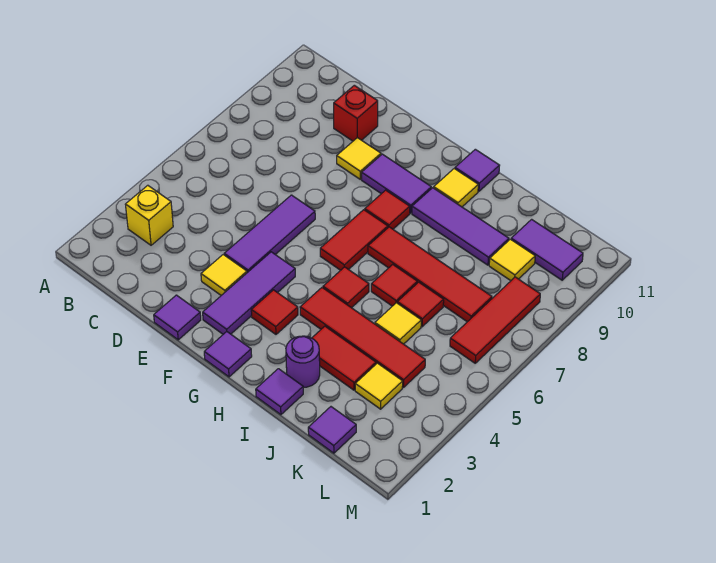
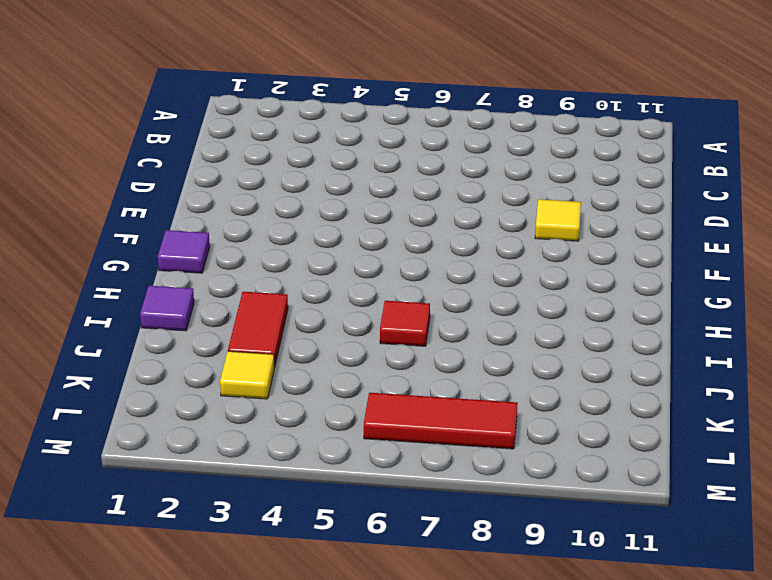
none -> yellow 1x1 brick [125,185,173,245]
none -> red 1x1 brick [334,85,378,141]
none -> purple 1x1 tile [154,295,201,340]

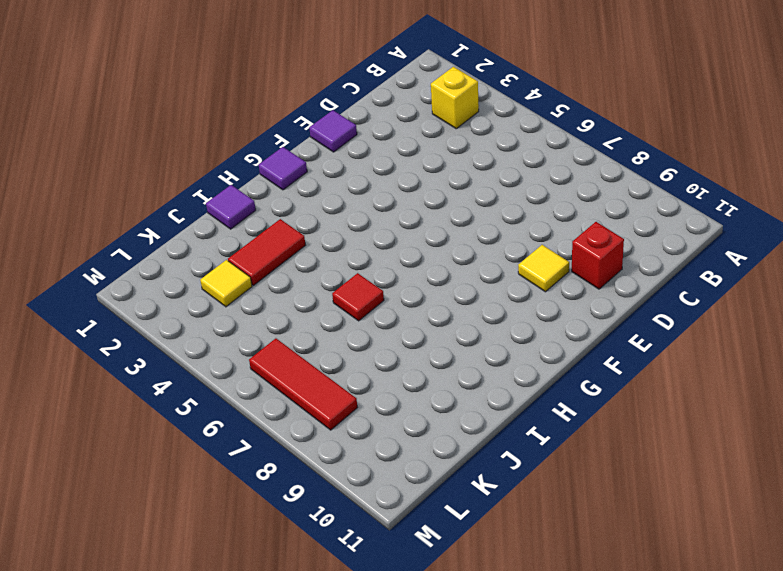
none -> yellow 1x1 tile [201,255,247,295]
none -> purple 1x3 tile [224,195,315,273]
none -> purple 1x3 tile [203,252,295,334]

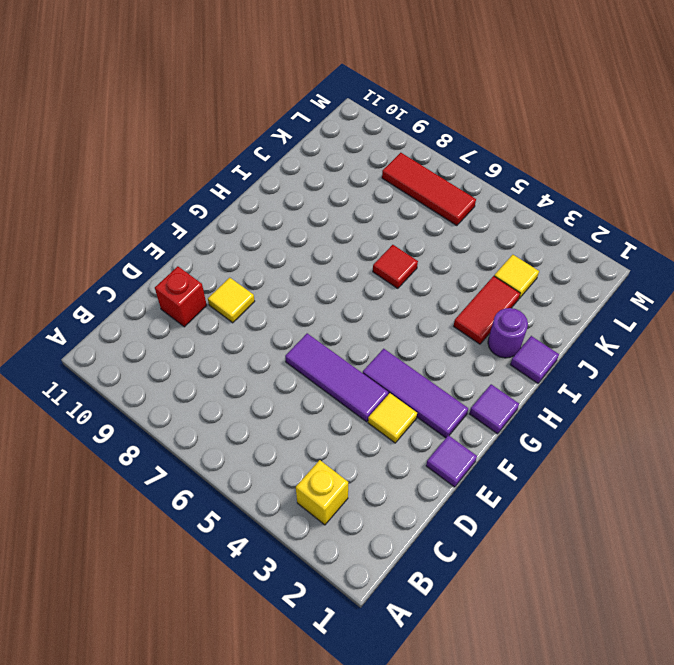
none -> purple 1x2 tile [362,154,431,213]
none -> red 1x1 tile [251,290,298,334]
none -> red 1x2 tile [320,210,388,270]

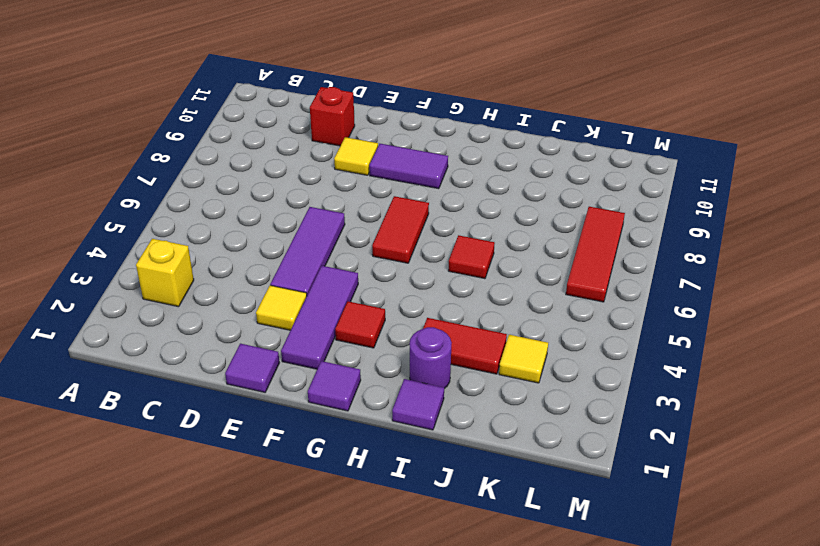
none -> red 1x1 tile [365,190,410,229]
none -> red 1x4 tile [300,288,425,388]
none -> red 1x1 tile [323,267,369,308]

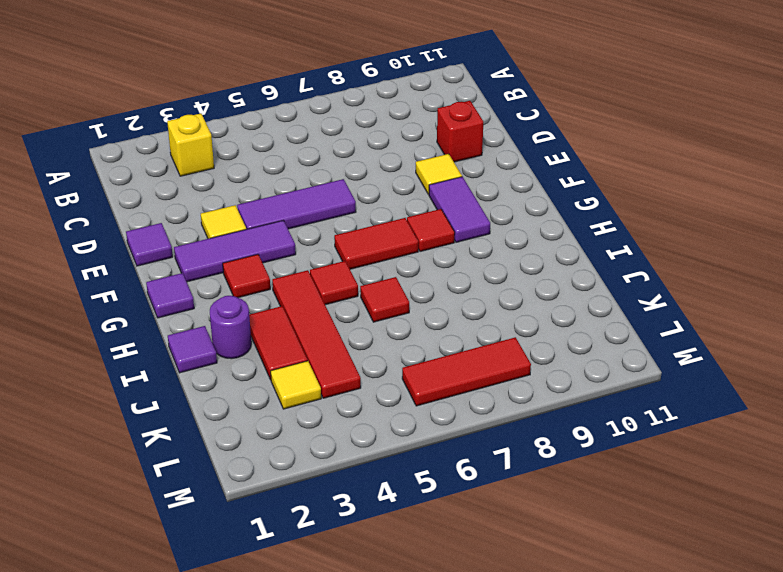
none -> red 1x4 tile [368,227,492,322]
none -> purple 1x3 tile [412,188,509,265]
none -> yellow 1x1 tile [434,169,478,207]

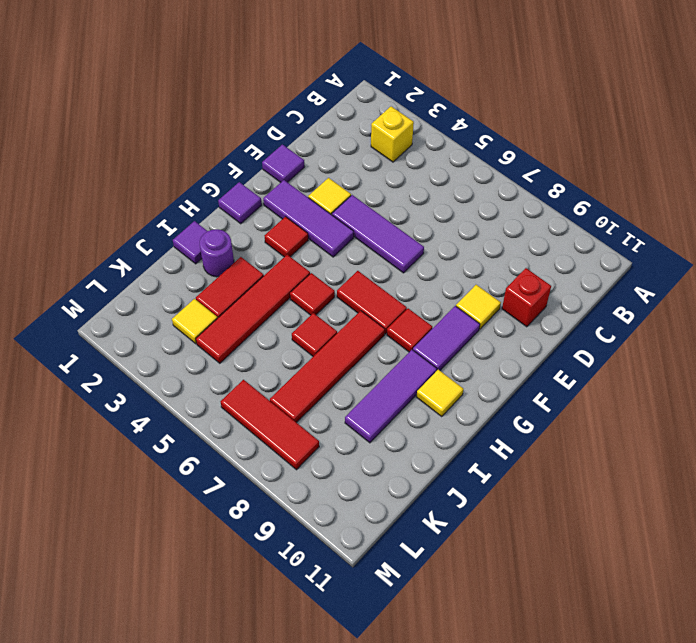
none -> purple 1x1 tile [455,149,500,191]
none -> yellow 1x1 tile [375,303,421,344]
none -> red 1x1 tile [397,282,444,327]

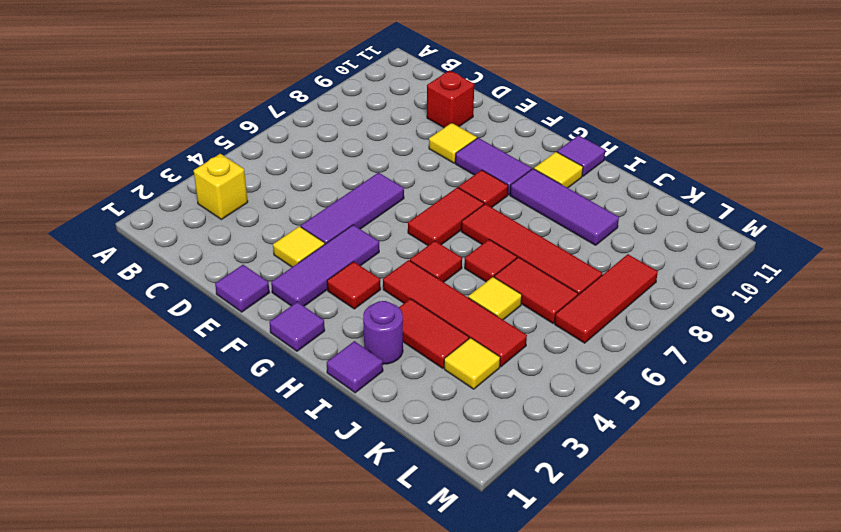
red 1x2 tile [494,257,578,323] -> red 1x1 tile [397,282,444,327]
none -> purple 1x1 tile [308,407,356,453]
none -> yellow 1x1 tile [489,239,535,281]
none -> purple 1x2 tile [511,219,583,280]

